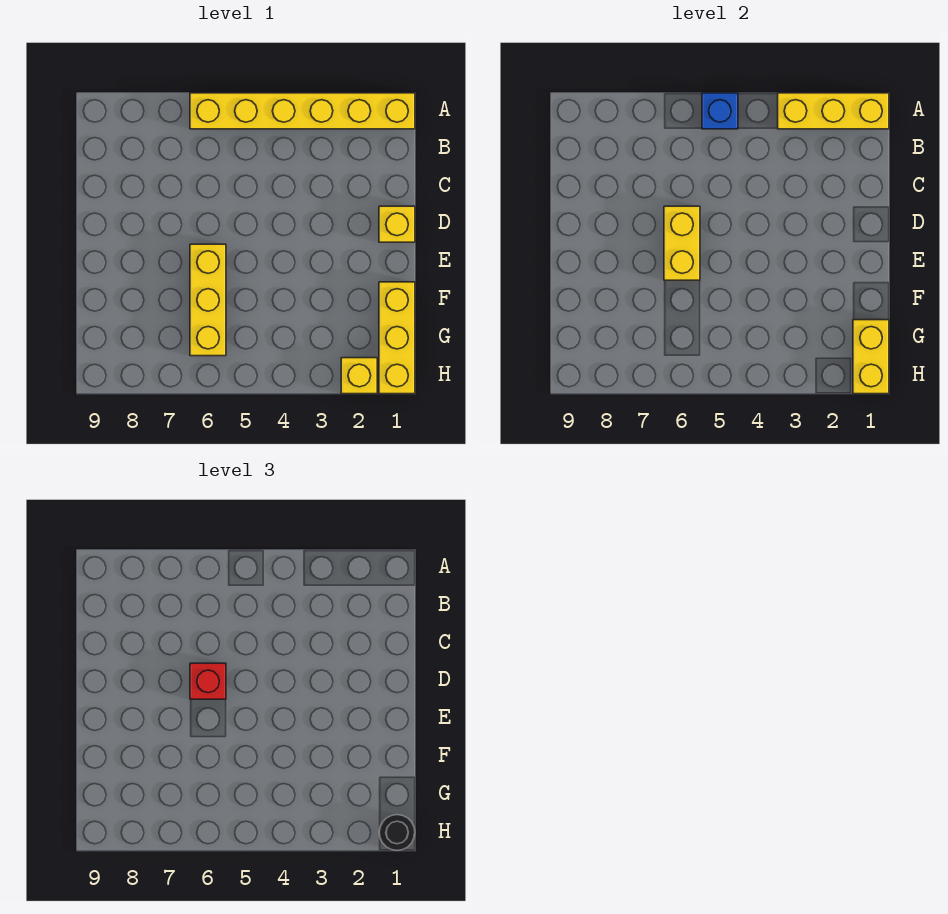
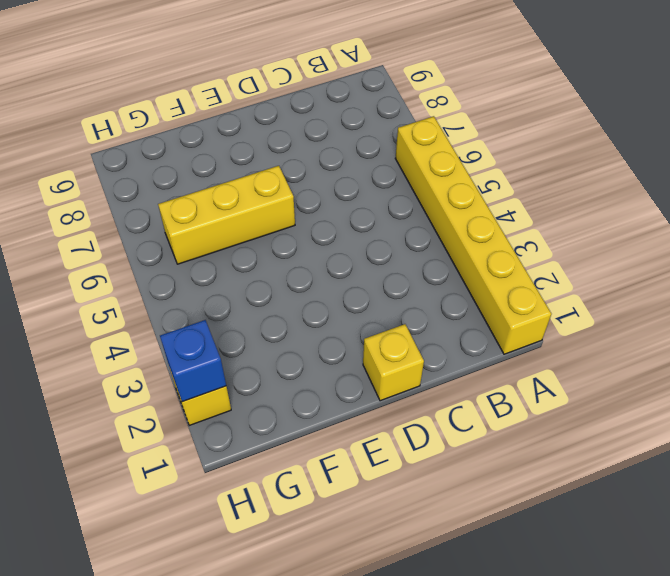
blue 1x1 brick [160,320,226,402] -> blue 1x1 brick moved to [702,93,738,129]
none -> yellow 1x3 brick [379,282,415,394]
none -> yellow 1x3 brick [778,93,889,129]

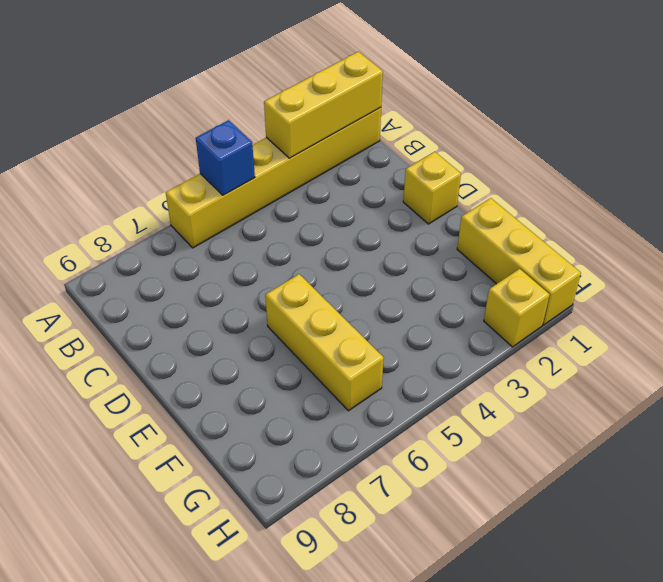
none -> yellow 1x2 brick [664,206,700,280]
none -> yellow 1x2 brick [853,320,889,394]

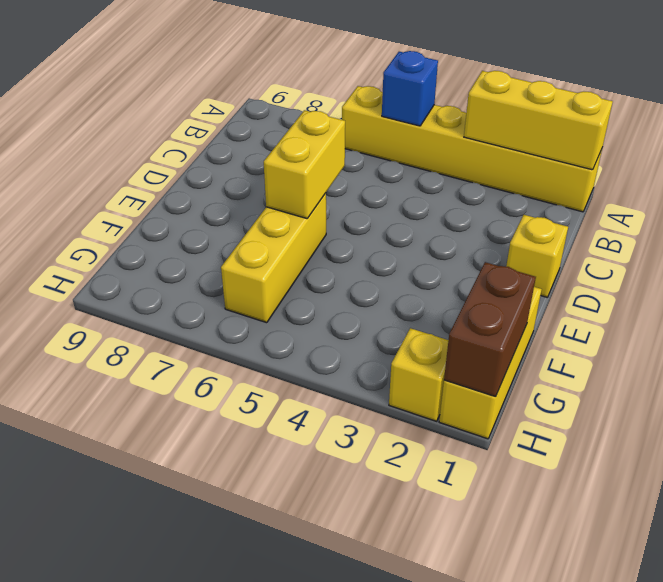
brown 1x2 brick [444,262,536,397] -> yellow 1x2 brick [853,320,889,394]
none -> red 1x1 brick [190,663,226,699]
none -> black 1x1 round brick [379,815,415,851]

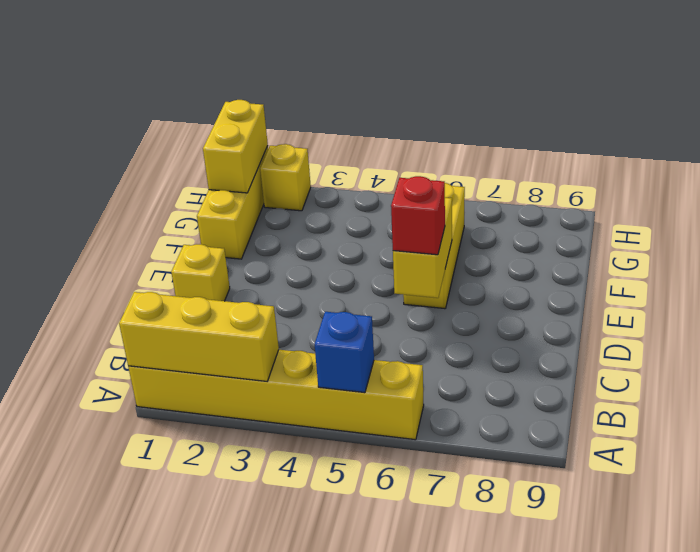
none -> black 1x1 round brick [379,815,415,851]

